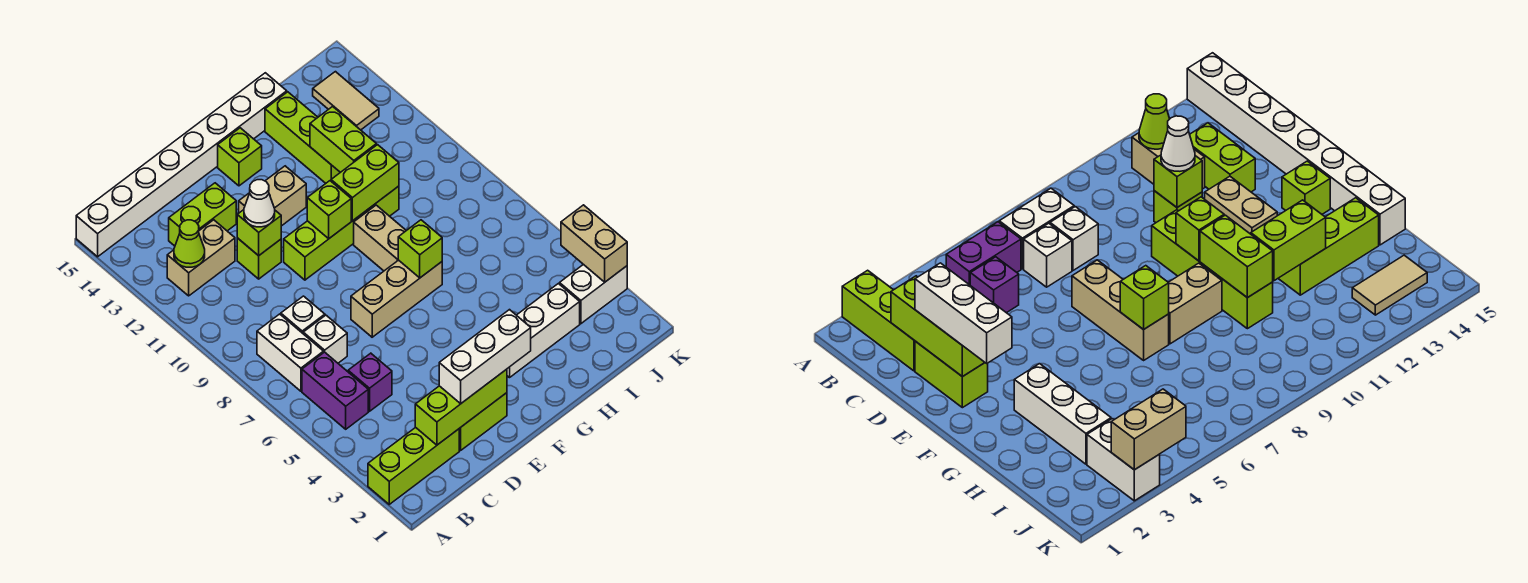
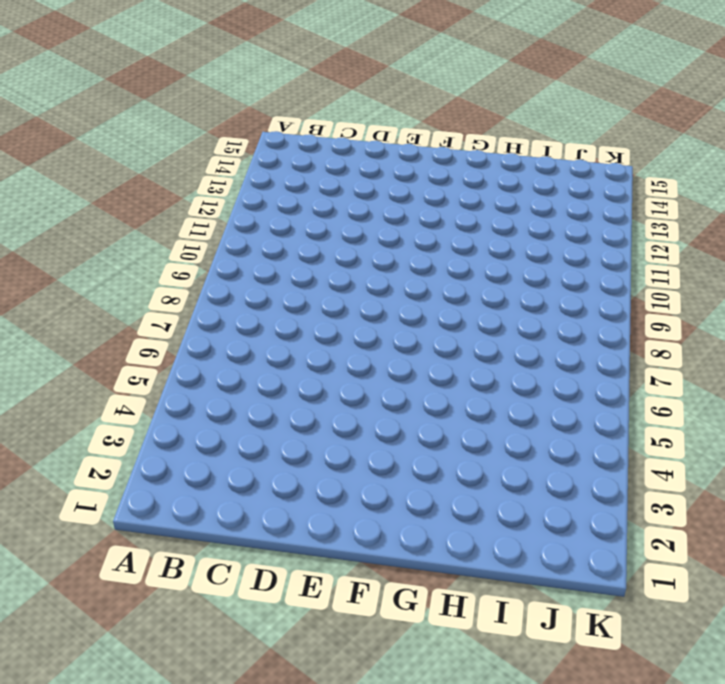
none -> lime 1x3 brick [368,427,459,504]
none -> white 1x8 brick [76,73,287,257]
none -> purple 1x2 brick [302,352,368,429]
none -> white 1x2 brick [257,314,324,391]

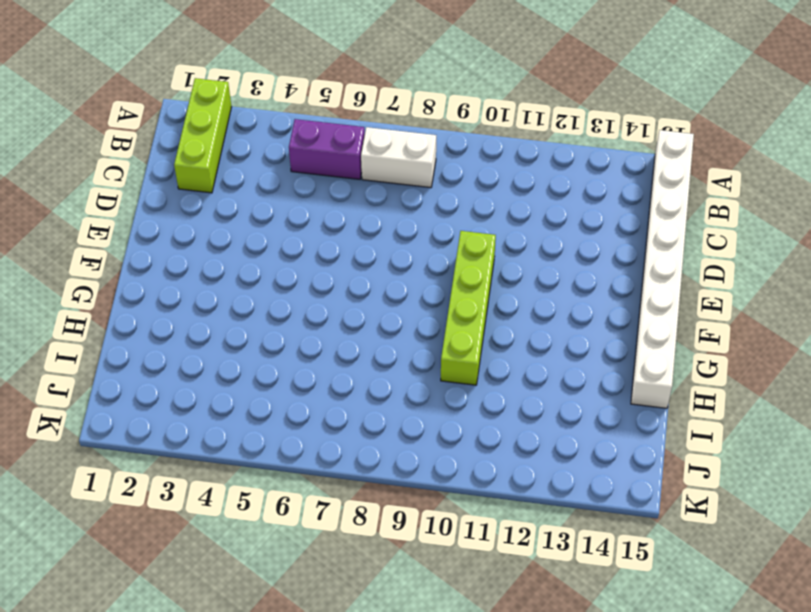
none -> tan 1x2 brick [167,220,235,296]
none -> purple 1x1 brick [348,353,392,411]
none -> white 1x1 brick [303,315,347,363]
none -> white 1x1 brick [281,296,325,333]

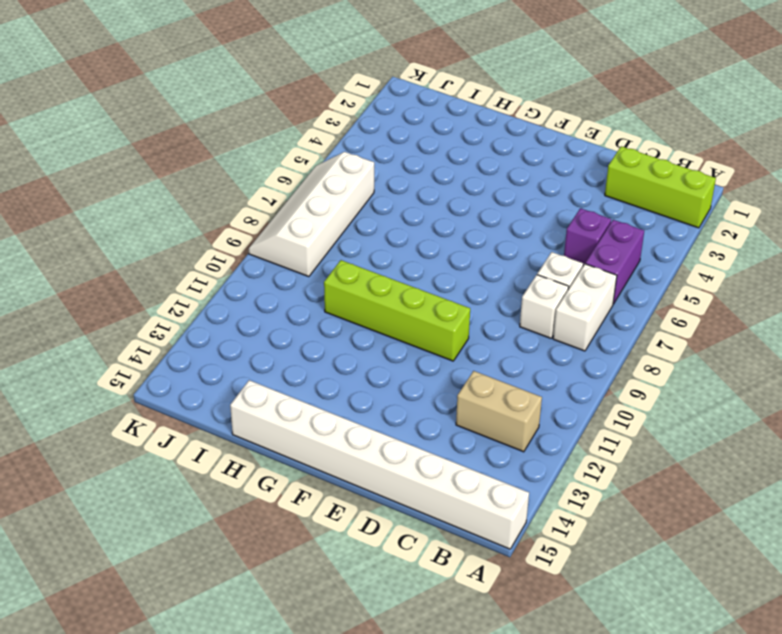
white 2x4 slope [249,152,374,277] -> none
none -> lime 1x2 brick [169,183,236,246]
none -> lime 1x2 brick [459,393,507,450]
none -> lime 1x1 brick [237,238,281,279]
none -> tan 1x3 brick [351,260,442,337]

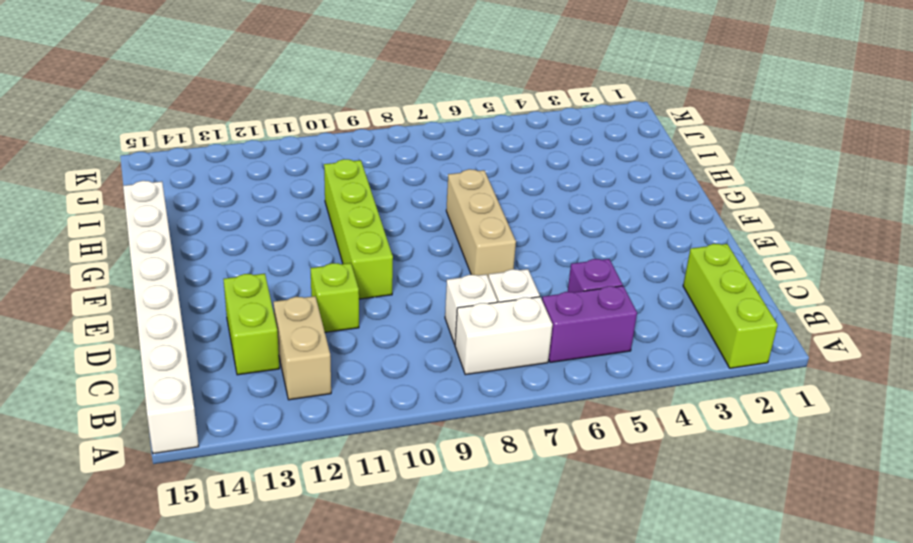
none -> lime 1x2 brick [459,393,507,450]
none -> tan 1x2 brick [239,166,306,226]
none -> lime 1x1 brick [218,128,262,186]
none -> white 1x3 brick [507,284,580,378]

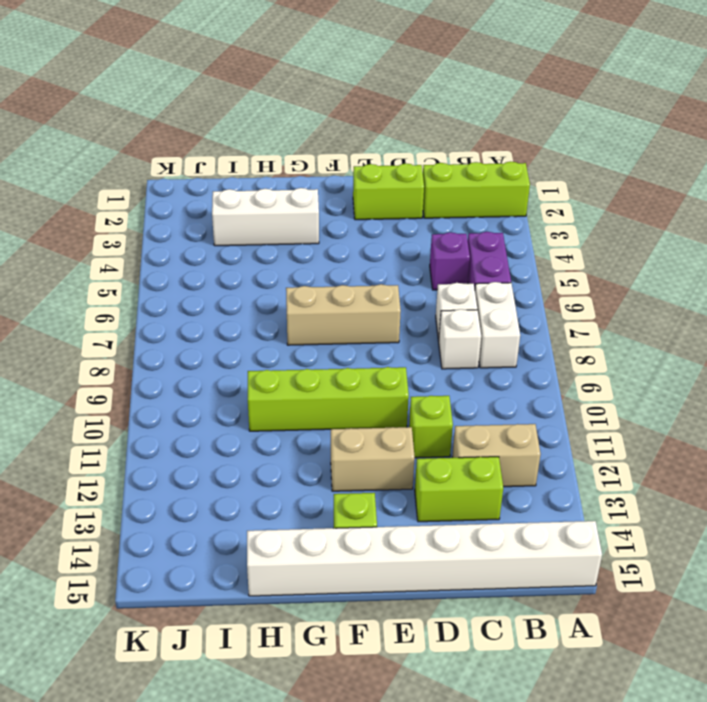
none -> tan 1x2 brick [354,205,406,271]
none -> lime 1x3 brick [265,92,340,183]
none -> white 1x2 brick [560,264,627,324]
none -> tan 1x2 tile [313,72,379,130]

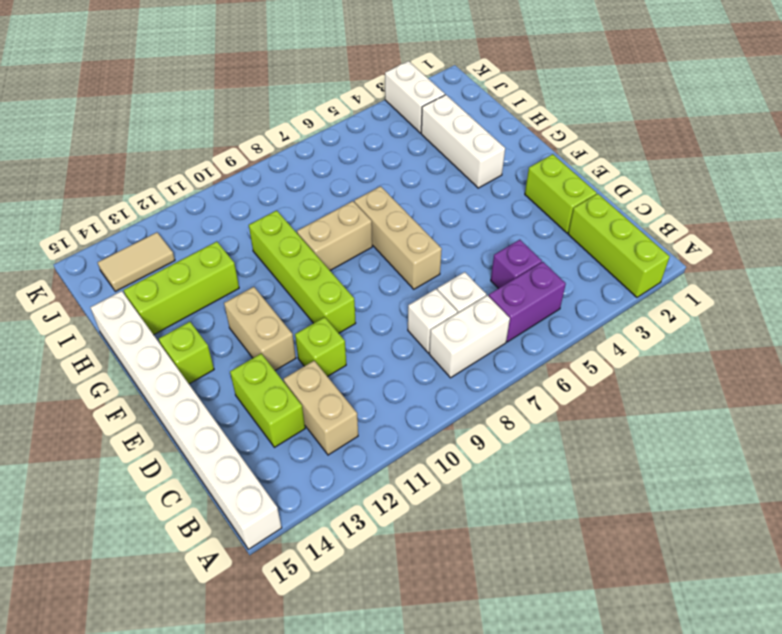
none -> lime 1x1 cone [174,220,205,267]
none -> lime 1x3 brick [415,369,507,445]
none -> lime 1x1 brick [237,210,281,256]
none -> lime 1x1 brick [307,181,351,238]

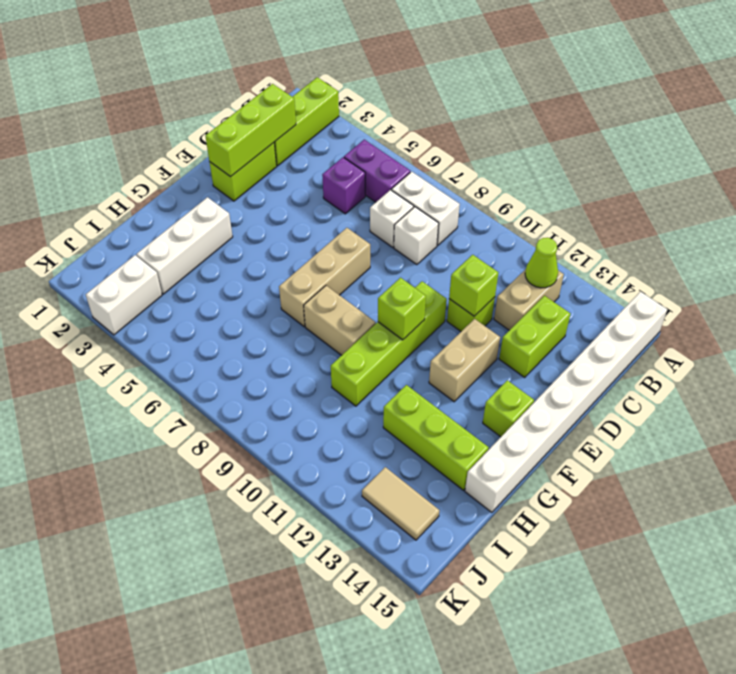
none -> lime 1x1 brick [398,220,442,278]
none -> lime 1x2 brick [331,145,399,221]
none -> lime 1x2 brick [310,106,376,172]
none -> tan 1x2 brick [561,205,627,282]

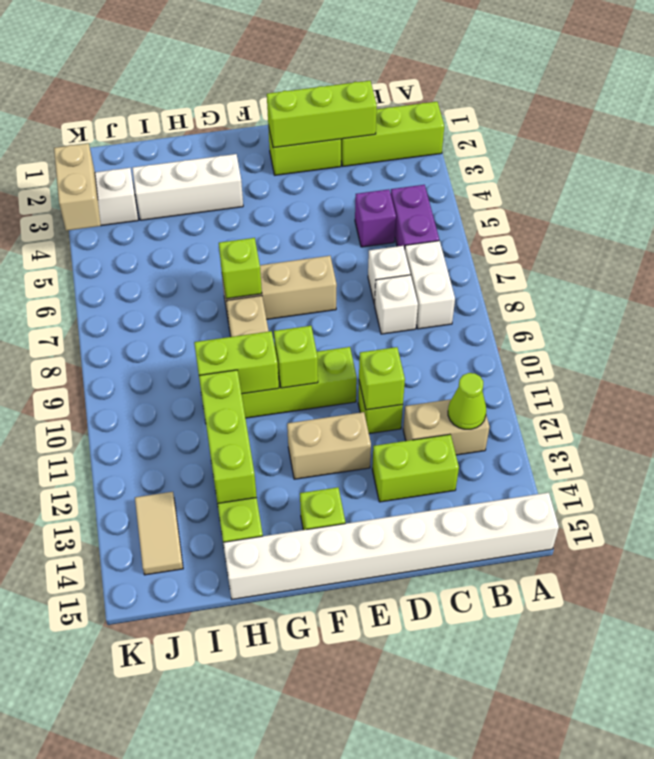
lime 1x3 brick [199,370,257,503] -> lime 1x2 brick [310,106,376,172]
none -> white 1x3 brick [439,310,531,404]
none -> white 1x1 cone [244,180,275,227]

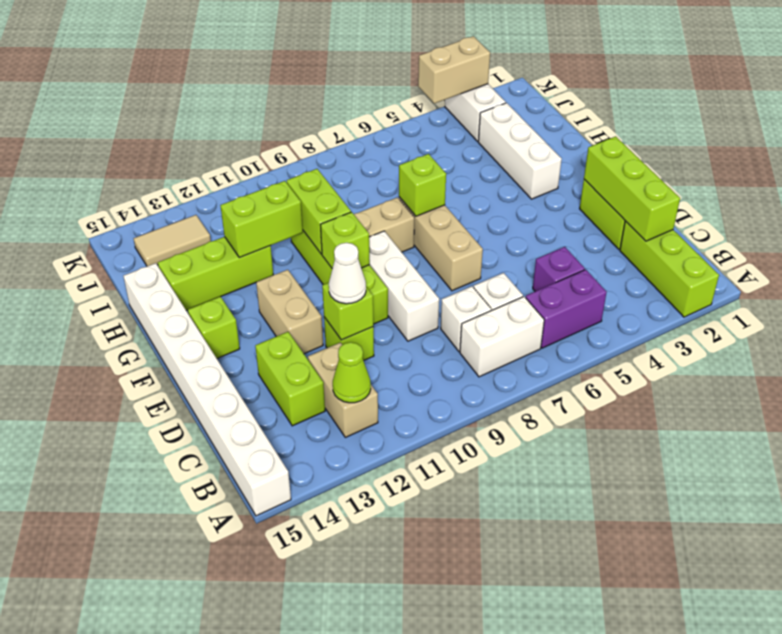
white 1x3 brick [369,231,439,341] -> white 1x3 brick moved to [439,310,531,404]

